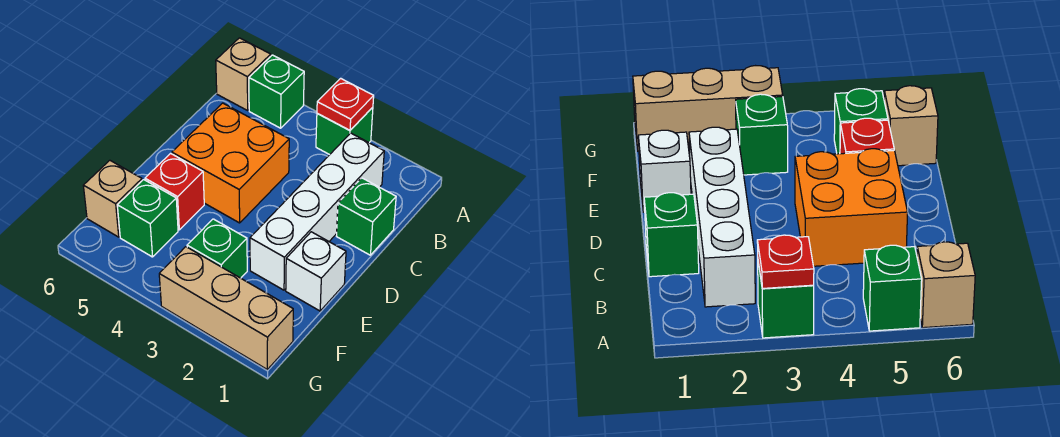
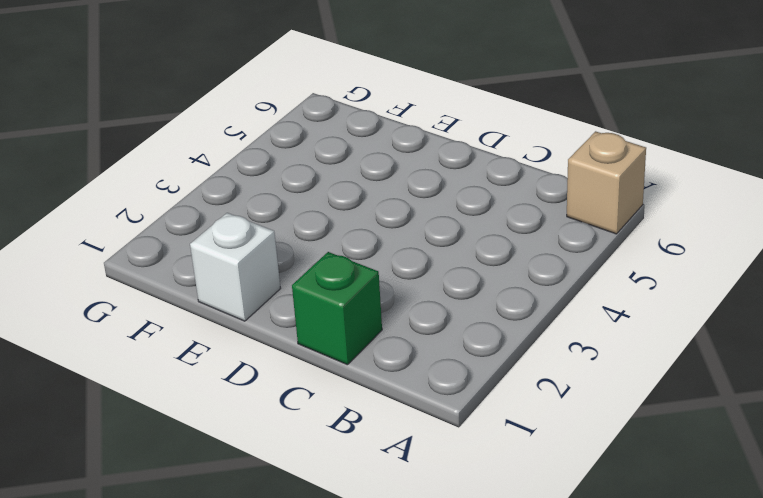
none -> green 1x1 brick [316,107,373,155]
none -> green 1x1 brick [249,55,304,128]
none -> white 1x4 brick [250,133,384,290]

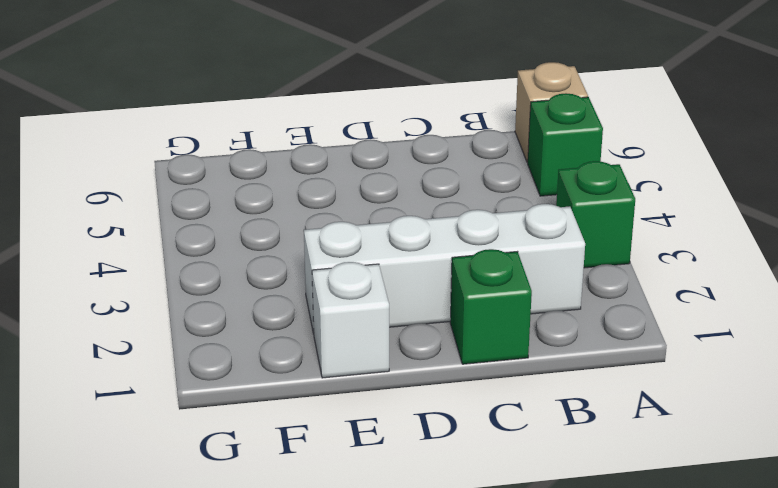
none -> orange 2x2 brick [172,103,289,223]
none -> red 1x1 brick [145,153,204,230]
none -> green 1x1 brick [187,219,247,278]

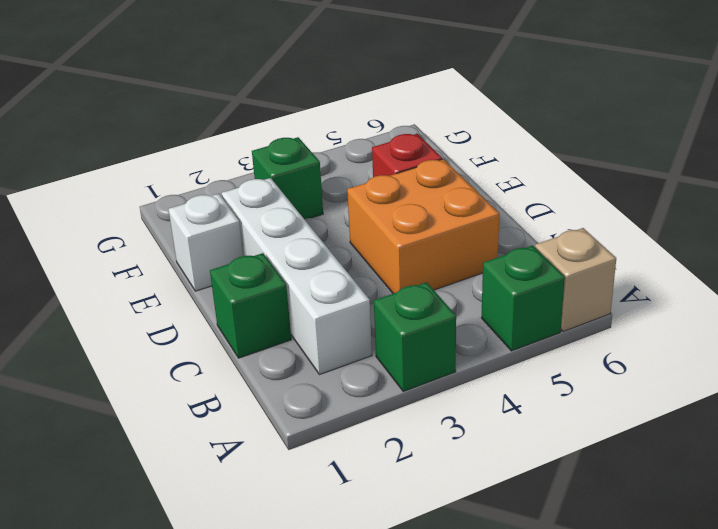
none -> green 1x1 brick [117,180,178,257]
none -> tan 1x1 brick [83,160,142,237]
none -> tan 1x3 brick [159,247,293,369]

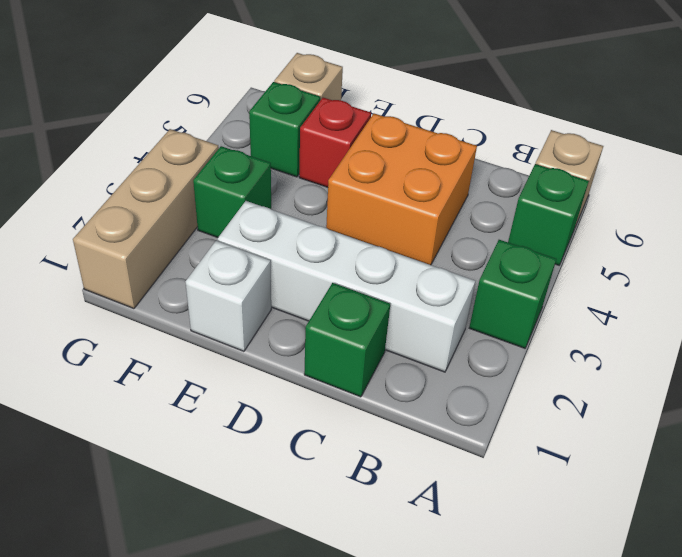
none -> red 1x1 plate [317,78,374,130]

